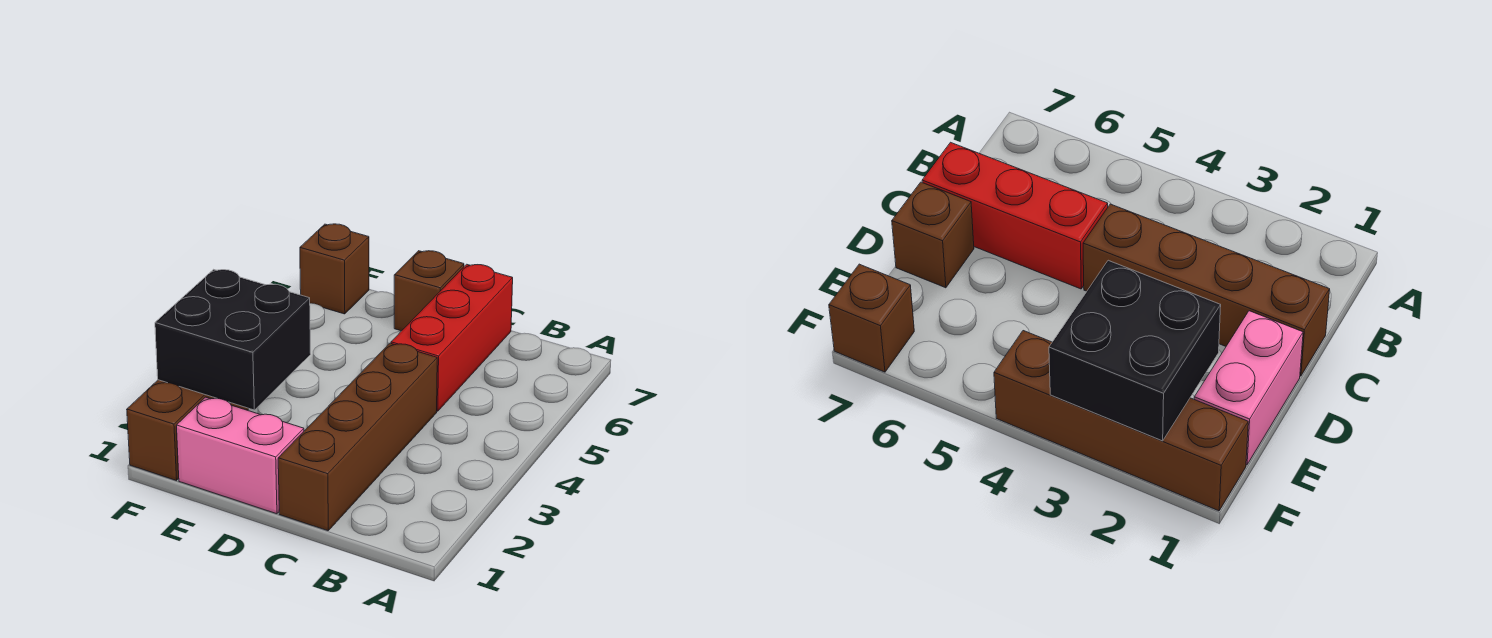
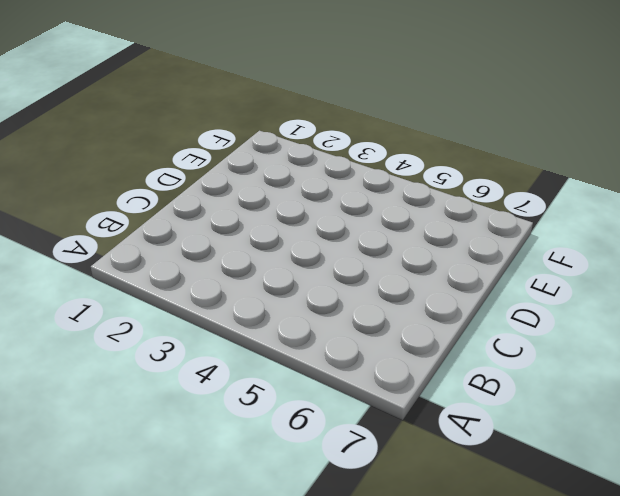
none -> brown 1x4 brick [278,343,437,531]
none -> red 1x3 brick [391,264,513,411]

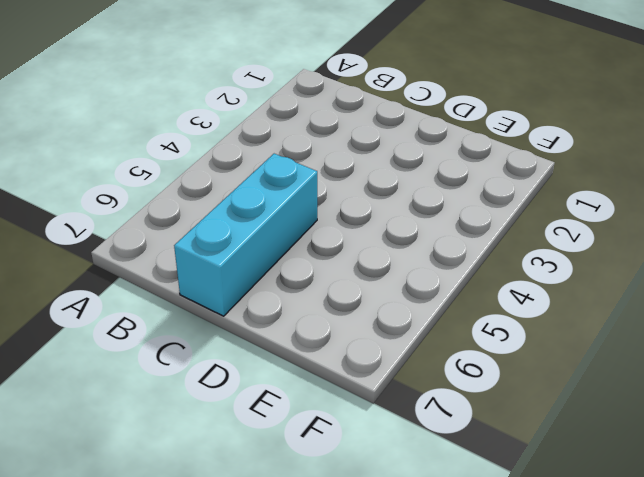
cyan 1x3 brick [174,154,317,316] -> red 1x3 brick [391,264,513,411]
none -> brown 1x4 brick [278,343,437,531]
none -> pink 1x2 brick [177,397,304,514]

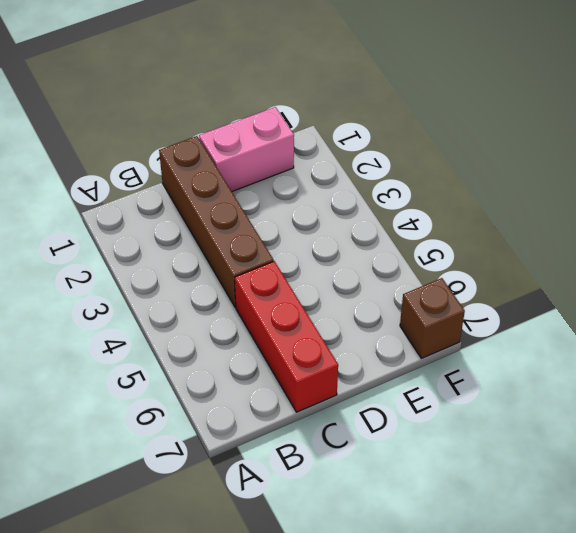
none -> brown 1x1 brick [394,251,464,331]
none -> brown 1x4 brick [127,380,249,481]

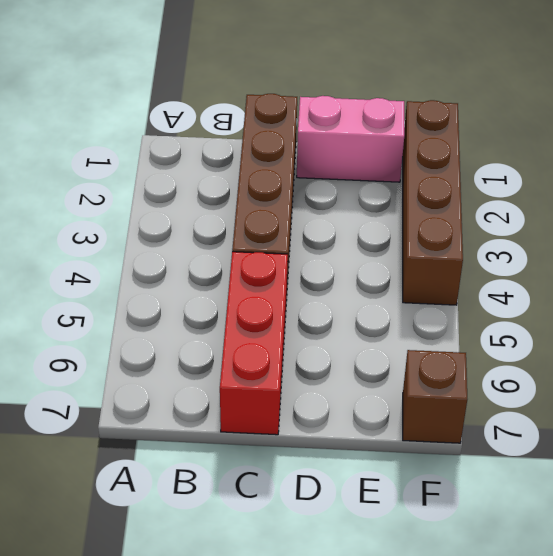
none -> brown 1x1 brick [394,251,464,331]
none -> black 2x2 brick [155,269,311,410]

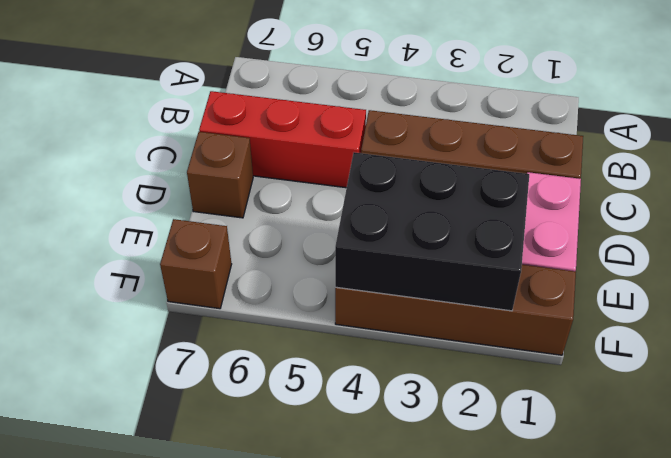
black 2x3 brick [335,152,529,311] -> black 2x2 brick [155,269,311,410]

